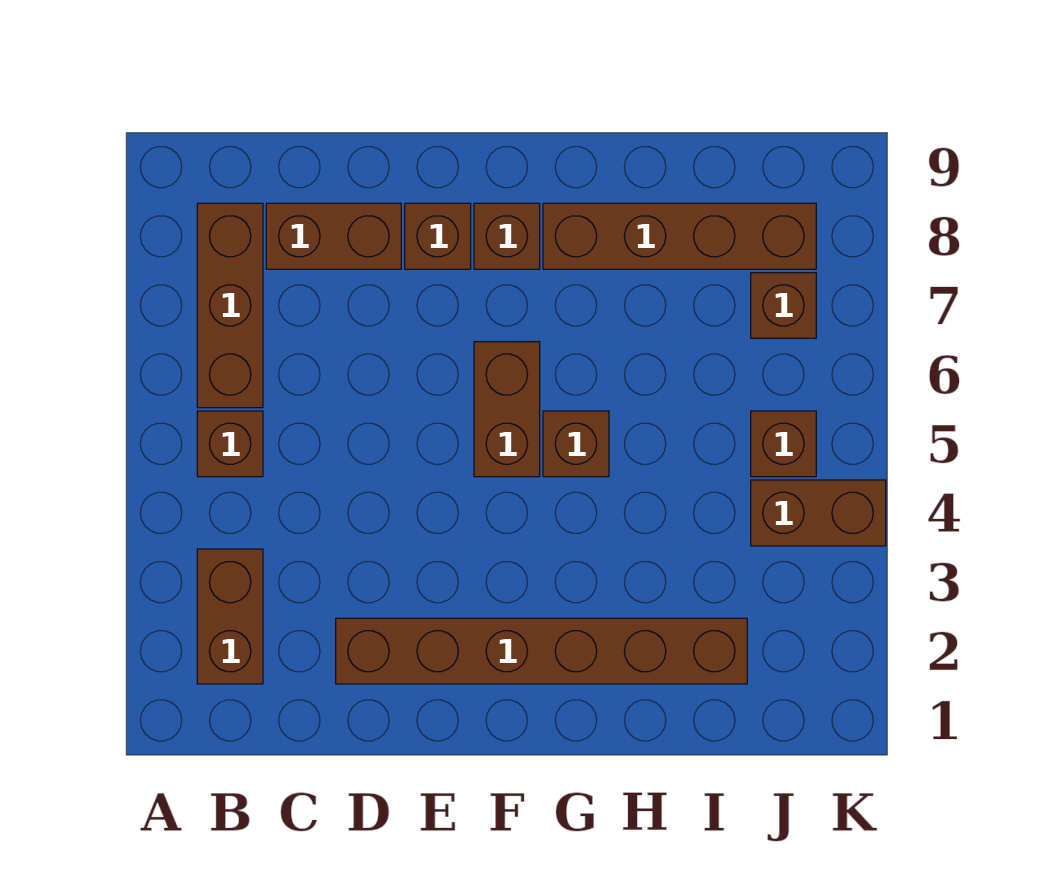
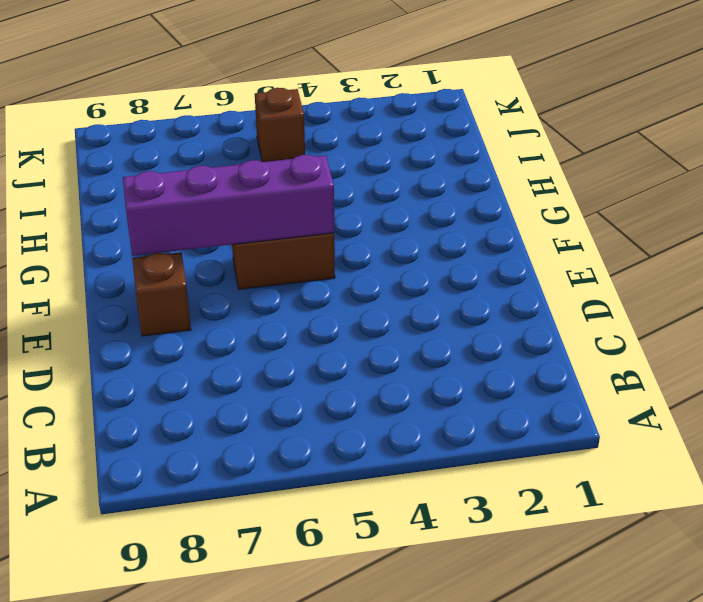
purple 1x4 brick [123,155,334,256] -> none
none -> brown 1x2 brick [197,549,263,684]
none -> brown 1x1 brick [197,411,263,477]
none -> brown 1x3 brick [197,203,263,408]

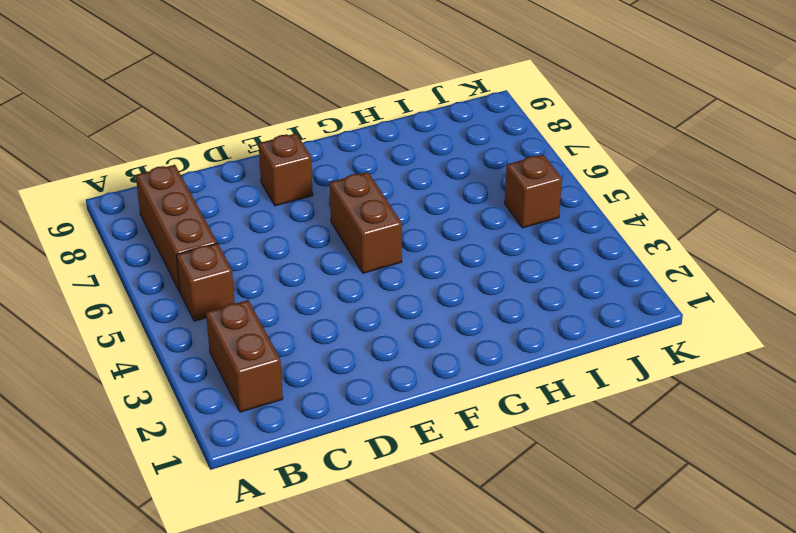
none -> brown 1x2 brick [266,203,401,269]
none -> brown 1x6 brick [336,618,747,684]
none -> brown 1x1 brick [474,203,540,269]

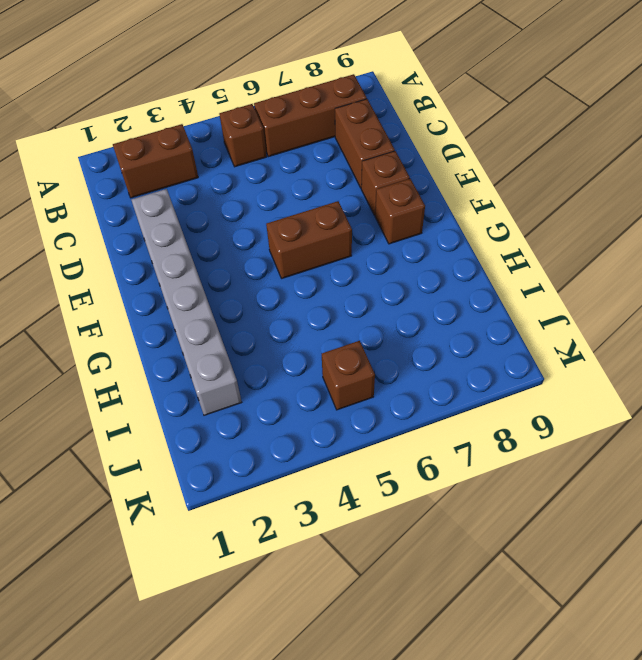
grey 1x6 brick [132,189,242,415] -> brown 1x6 brick [336,618,747,684]
none -> brown 1x1 brick [543,411,609,477]
none -> brown 1x4 brick [543,203,816,269]
none -> brown 1x2 brick [751,480,886,546]

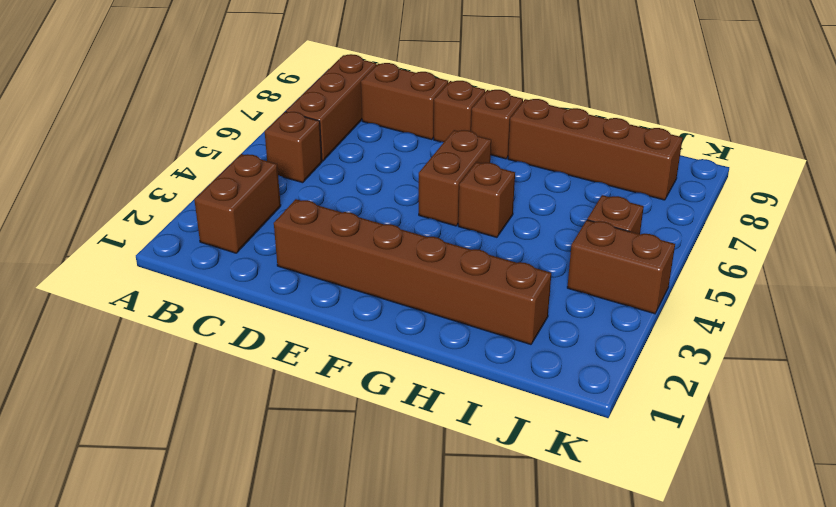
none -> brown 1x1 brick [751,273,816,338]

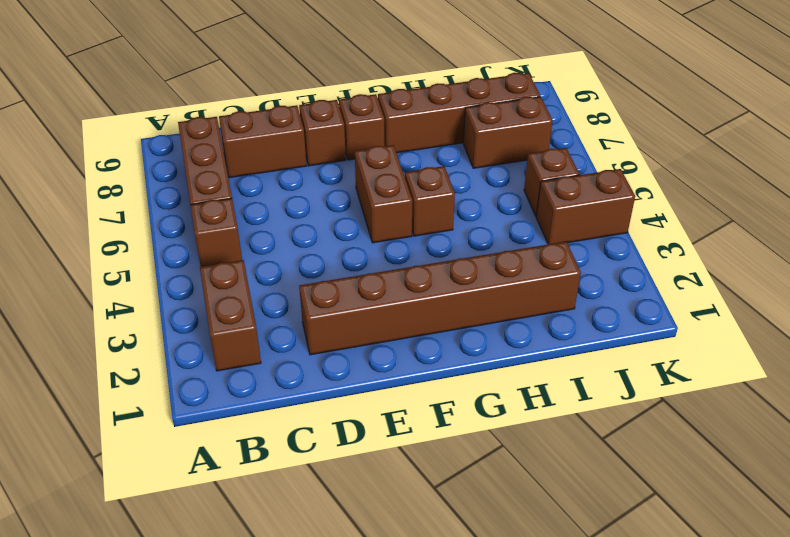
brown 1x2 brick [463,97,553,168] -> brown 1x1 brick [751,273,816,338]

